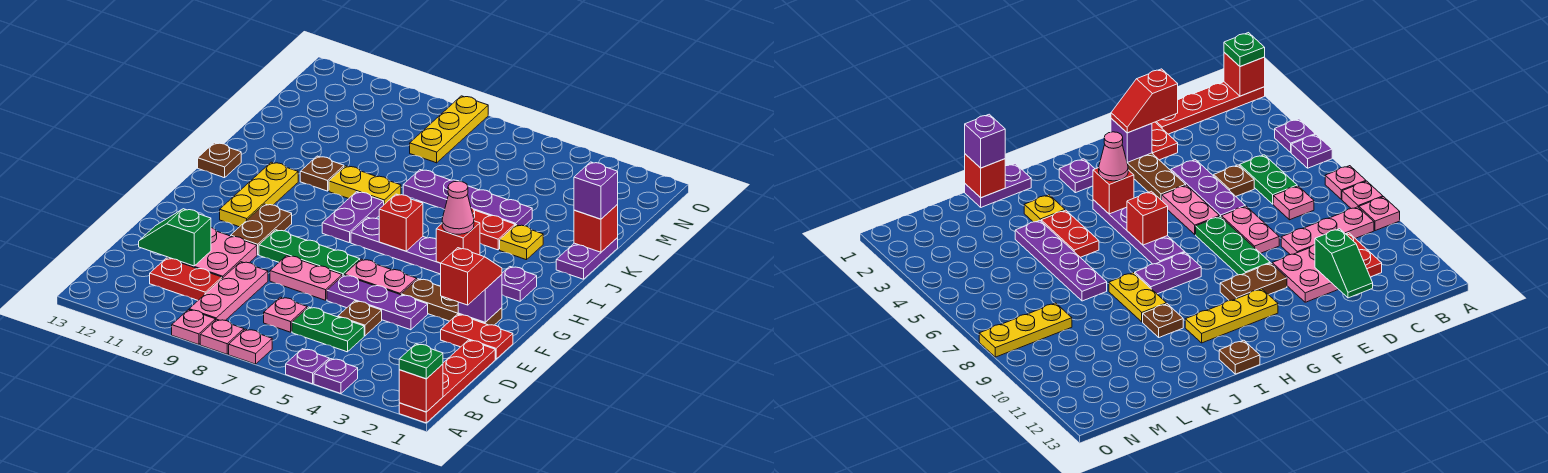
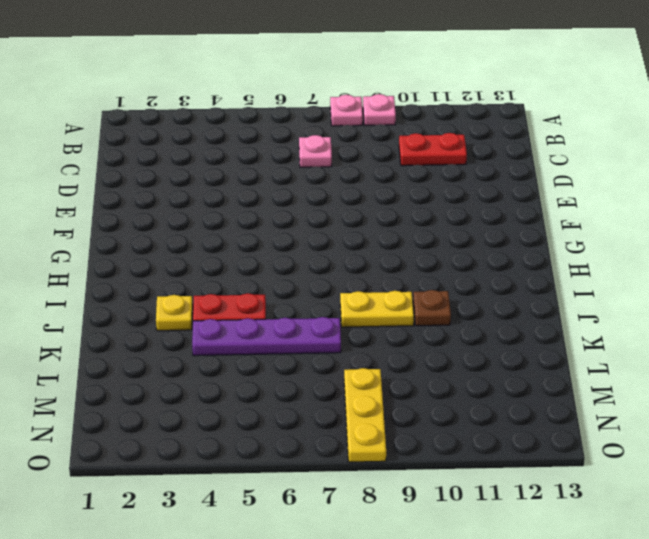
none -> red 1x4 plate [399,340,495,423]
none -> purple 1x1 plate [314,359,358,394]
none -> purple 1x1 plate [286,349,329,384]
none -> pink 1x1 plate [229,329,272,364]

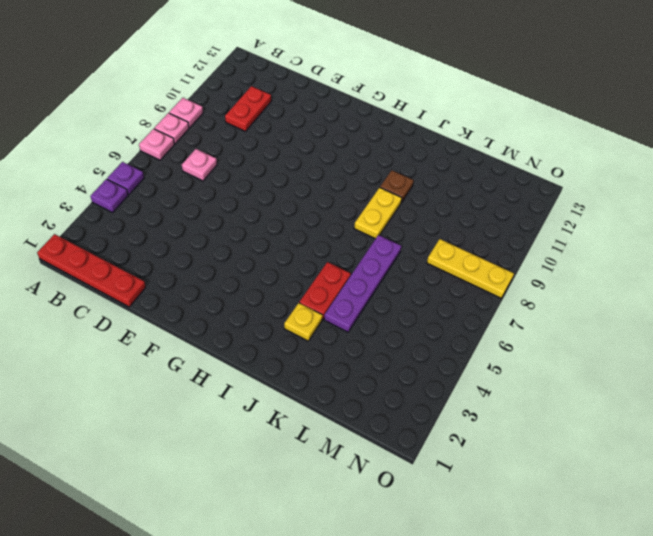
none -> pink 1x3 plate [189,262,268,320]
none -> green 1x2 plate [292,307,364,352]
none -> brown 1x1 plate [338,301,382,336]
none -> pink 2x2 plate [167,228,257,278]

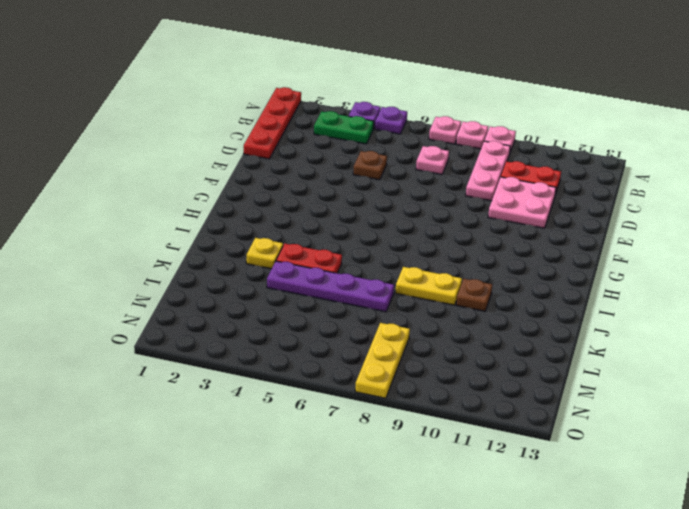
green 1x2 plate [314,111,374,144] -> green 1x2 plate moved to [292,307,364,352]
none -> red 1x2 plate [441,314,513,359]
none -> purple 1x3 plate [327,275,428,330]
none -> pink 1x2 plate [270,256,342,300]
none -> brown 1x3 plate [401,279,502,325]

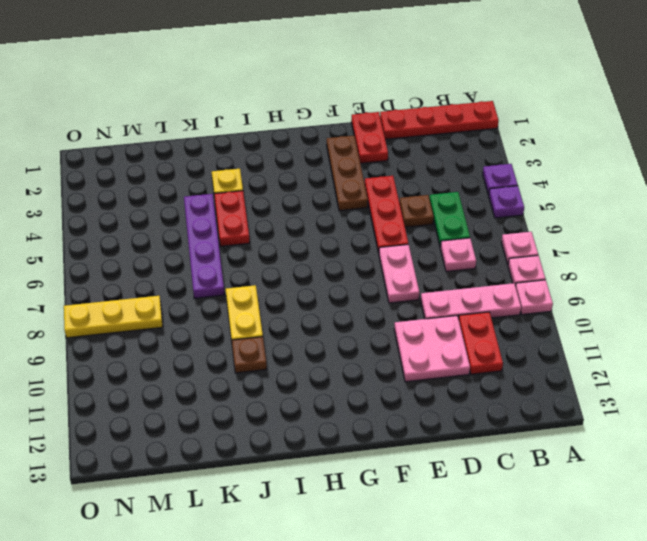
red 1x3 plate [365,176,408,253] -> purple 1x3 plate [327,275,428,330]
none -> pink 1x2 plate [344,259,417,295]
none -> green 1x3 plate [259,230,360,276]
none -> brown 1x2 plate [231,204,292,255]
none -> yellow 1x3 plate [220,162,298,227]

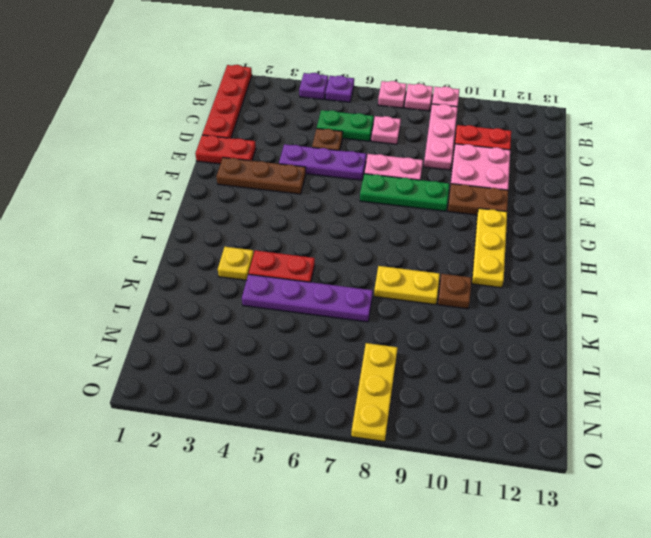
brown 1x2 plate [448,184,508,215] -> brown 1x2 plate turned to [231,204,292,255]
none -> pink 1x2 plate [344,259,417,295]
none -> purple 1x1 plate [502,267,537,301]
none -> purple 1x4 plate [351,217,441,274]
none -> purple 1x2 plate [322,192,384,243]

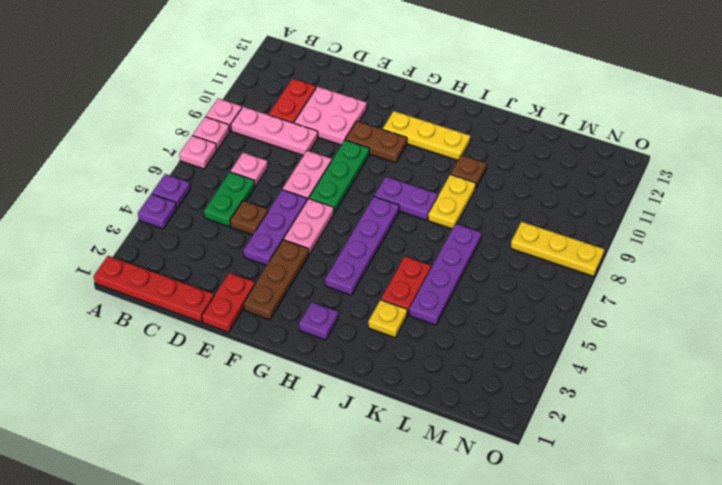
none -> brown 1x1 plate [198,143,241,178]
none -> purple 1x2 plate [556,238,618,279]
none -> red 1x1 brick [399,364,443,412]
none -> green 1x2 slope [139,209,211,266]

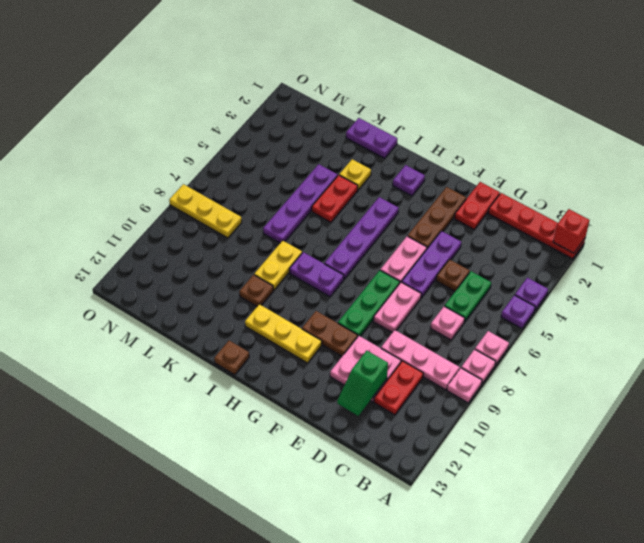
none -> purple 1x1 brick [458,274,502,322]
none -> red 1x1 brick [436,221,480,263]
none -> red 1x1 brick [379,194,423,251]
none -> red 1x1 brick [574,205,618,252]

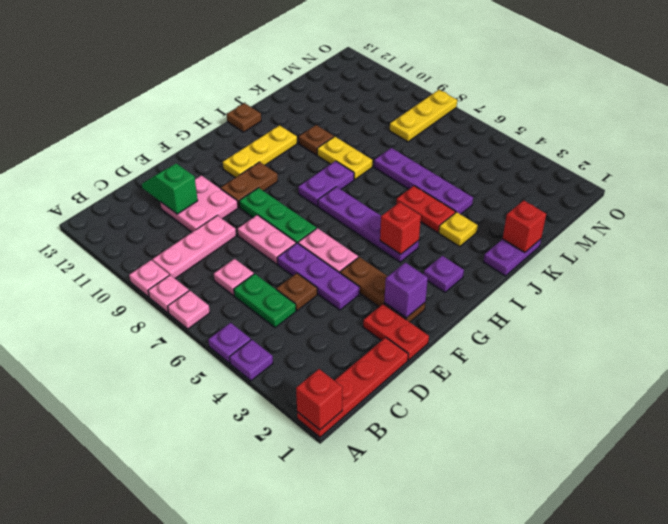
none -> red 1x2 plate [150,258,222,300]
none -> red 1x1 brick [379,194,423,251]
none -> green 1x1 plate [399,344,443,379]
none -> red 1x2 slope [441,248,502,305]

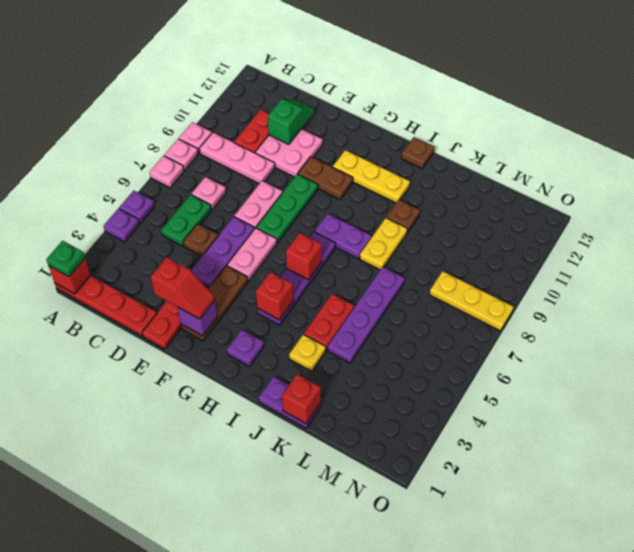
none -> pink 1x1 cone [442,181,474,234]
none -> purple 1x1 brick [574,162,618,219]

